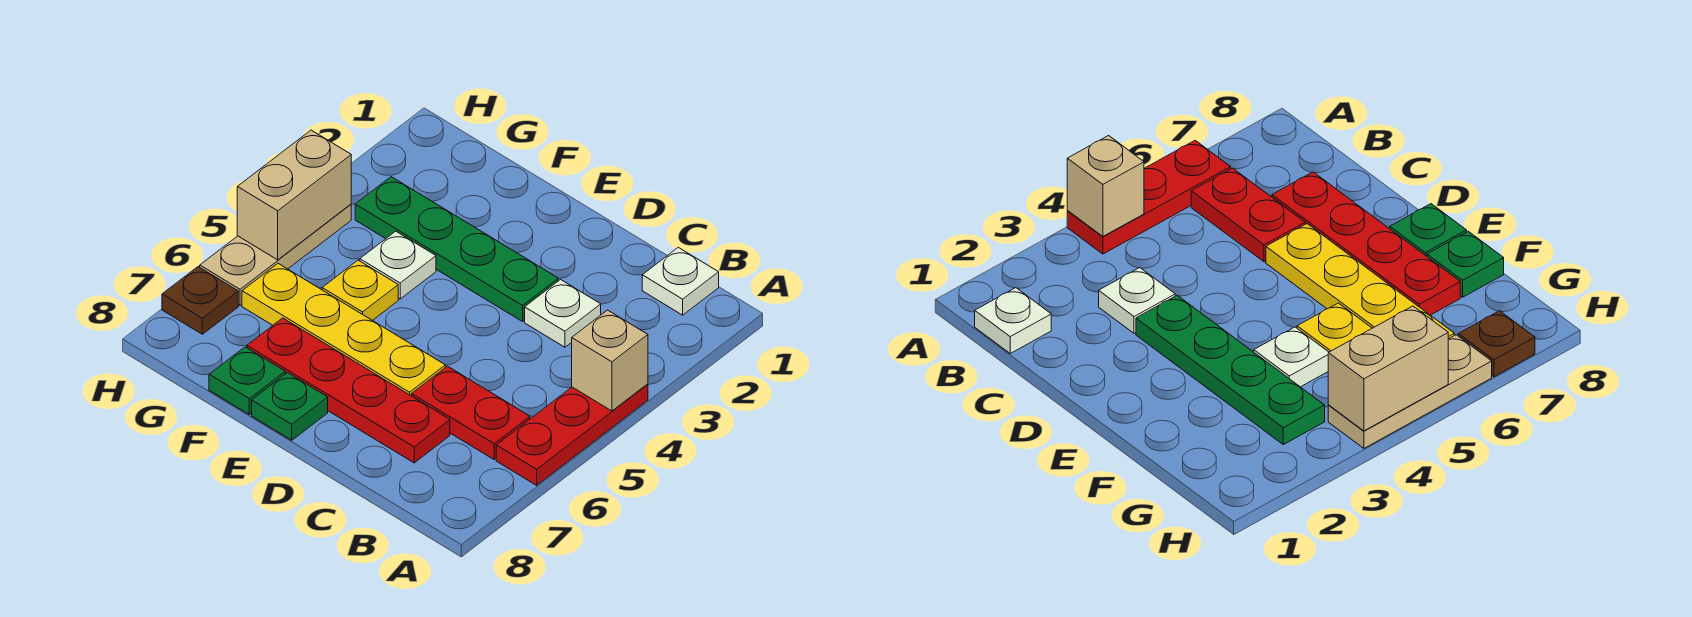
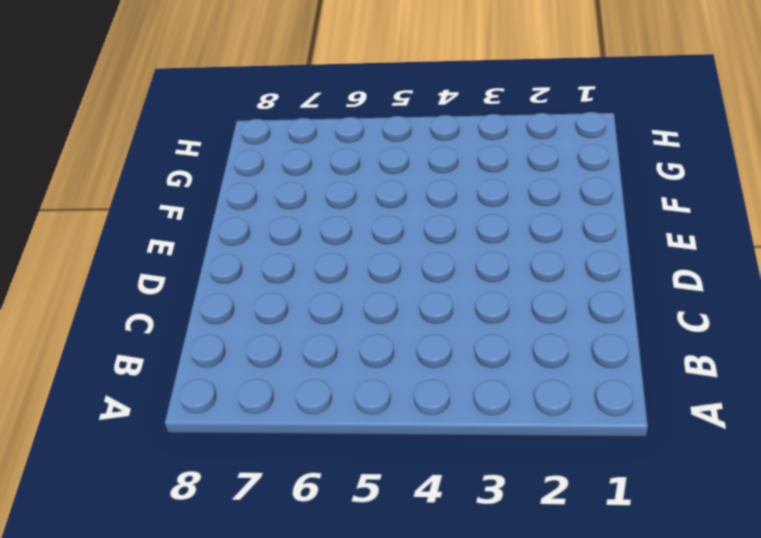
none -> red 1x3 plate [496,384,648,485]
none -> white 1x1 plate [642,247,719,315]
none -> red 1x2 plate [412,366,530,459]

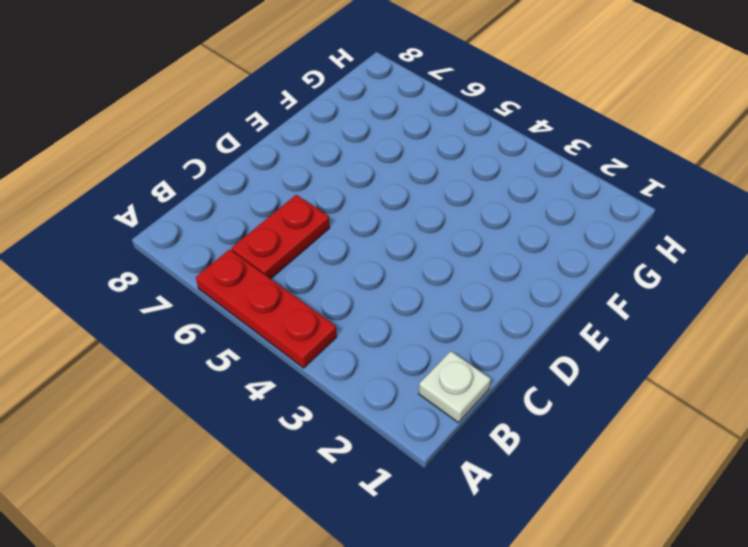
none -> white 1x1 plate [525,280,601,347]
none -> red 1x4 plate [247,318,450,463]
none -> green 1x4 plate [355,177,558,321]

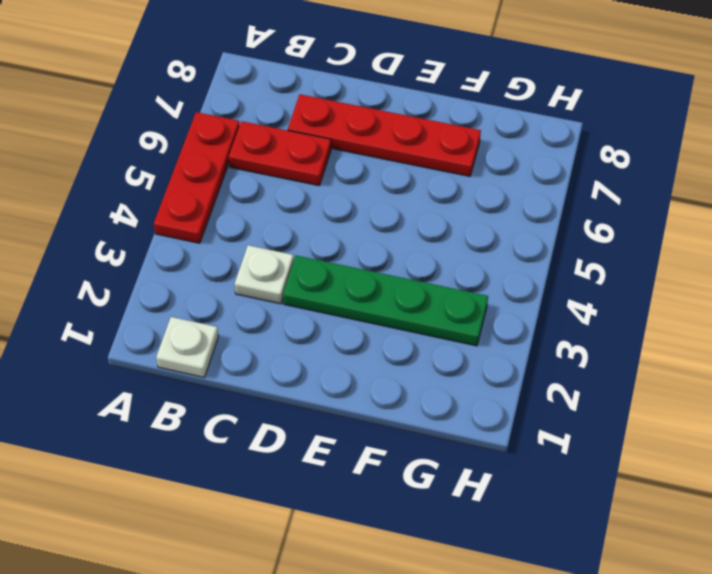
none -> yellow 1x4 plate [242,264,445,396]
none -> green 1x1 plate [252,373,328,440]
none -> white 1x1 plate [360,231,436,299]

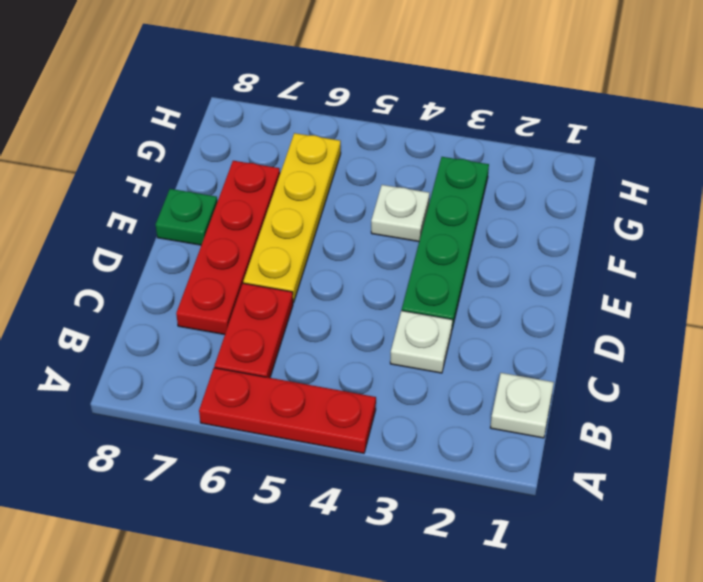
none -> yellow 1x1 plate [322,260,398,320]
none -> green 1x1 plate [209,347,285,415]
none -> tan 1x3 plate [200,204,351,305]

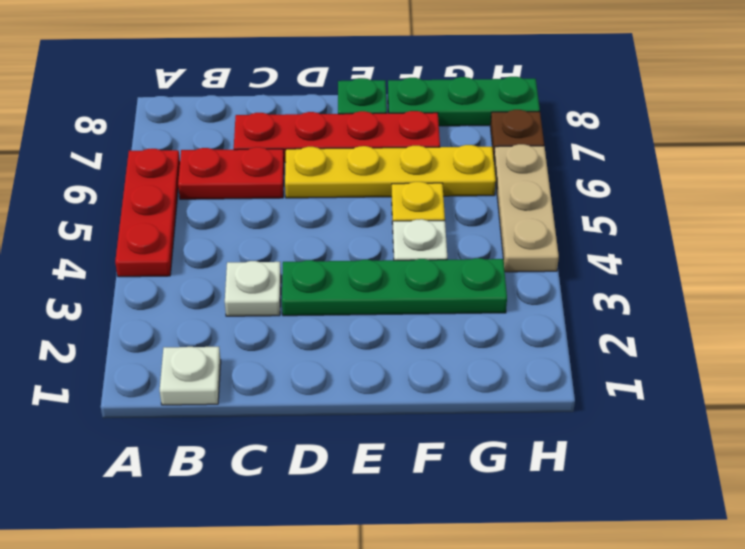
green 1x3 plate [388,77,540,126] -> green 1x1 plate [209,347,285,415]
none -> tan 1x1 brick [572,310,648,411]
none -> tan 1x2 brick [237,130,351,260]

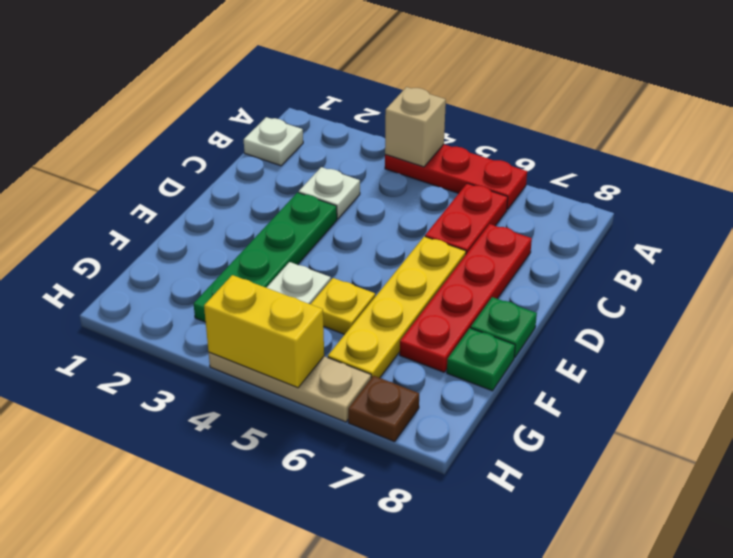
yellow 1x2 brick [204,275,324,388] -> tan 1x2 brick [237,130,351,260]

